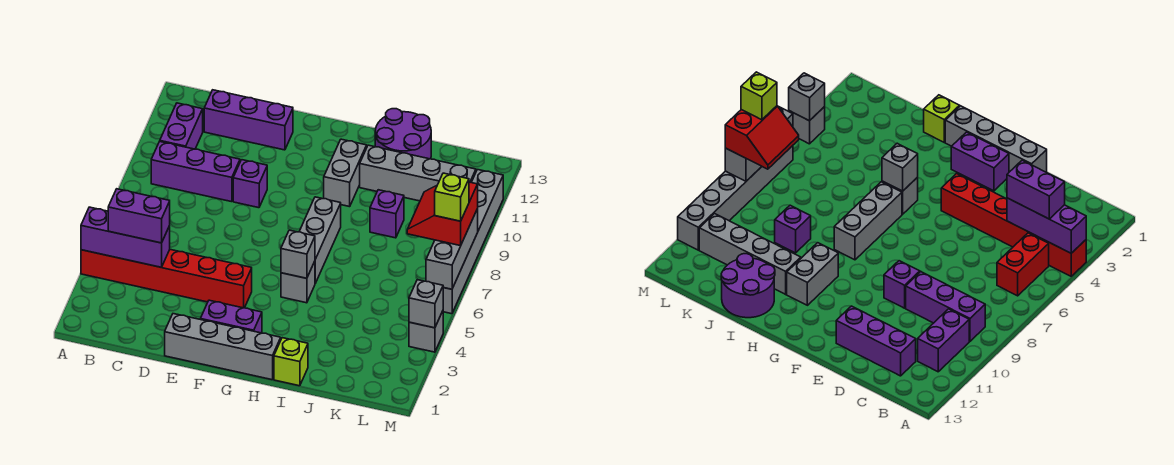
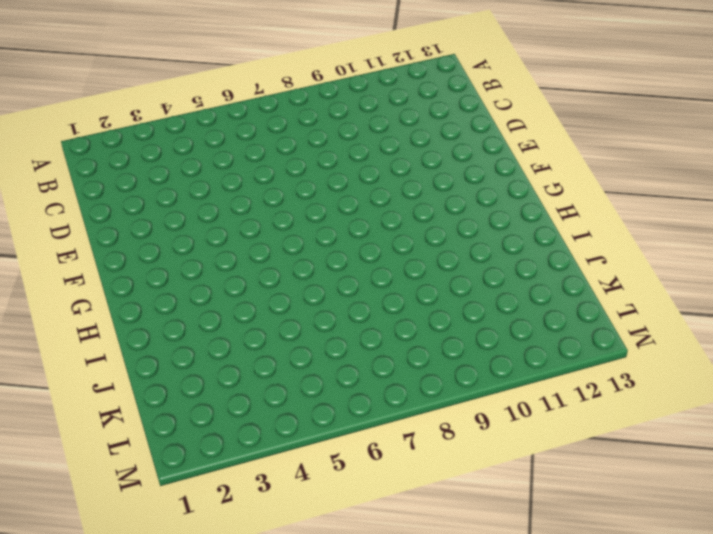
none -> red 1x6 brick [81,250,252,308]
none -> red 1x2 brick [997,233,1049,296]
none -> purple 1x3 brick [151,141,240,202]

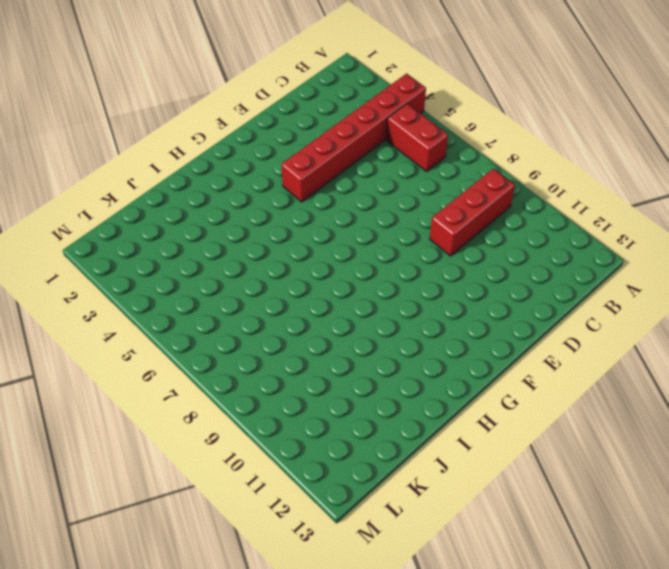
red 1x3 brick [430,169,515,256] -> purple 1x3 brick [151,141,240,202]
none -> purple 1x2 brick [160,103,203,149]
none -> purple 1x3 brick [204,90,293,150]
none -> grey 1x4 brick [165,314,281,380]

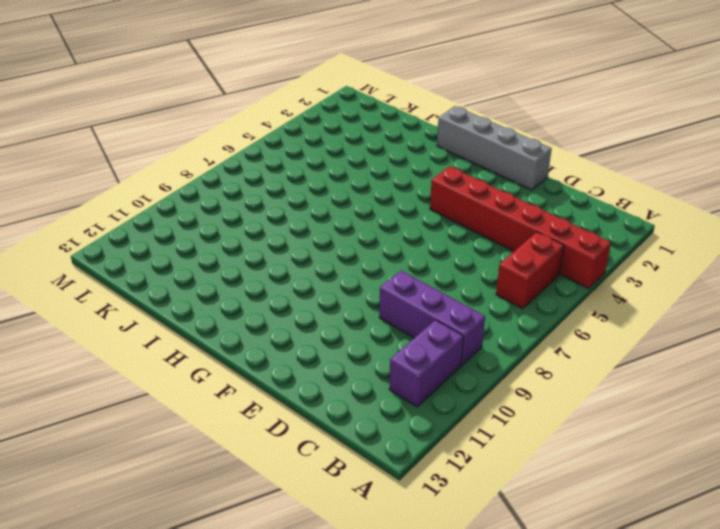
none -> purple 1x3 brick [204,90,293,150]
none -> purple 1x1 brick [233,160,267,208]
none -> purple 1x2 brick [200,300,262,333]

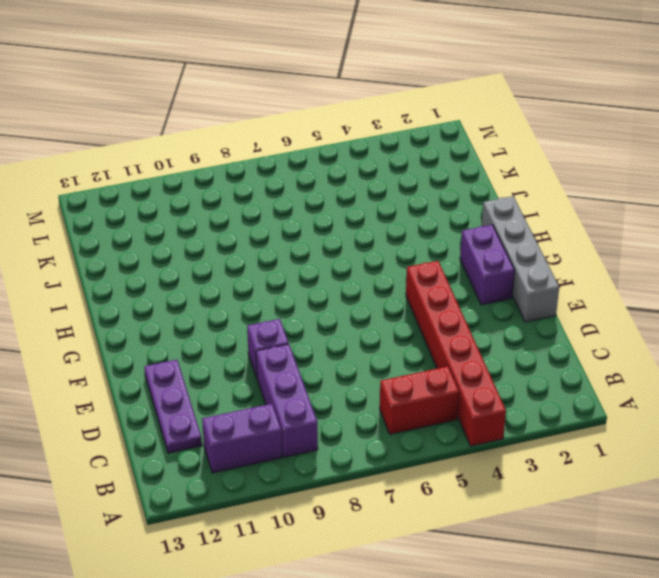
purple 1x3 plate [144,360,202,453] -> purple 1x3 brick [204,90,293,150]
none -> grey 1x1 brick [281,261,315,303]
none -> grey 1x3 brick [299,197,341,283]
none -> grey 1x2 brick [324,139,367,207]

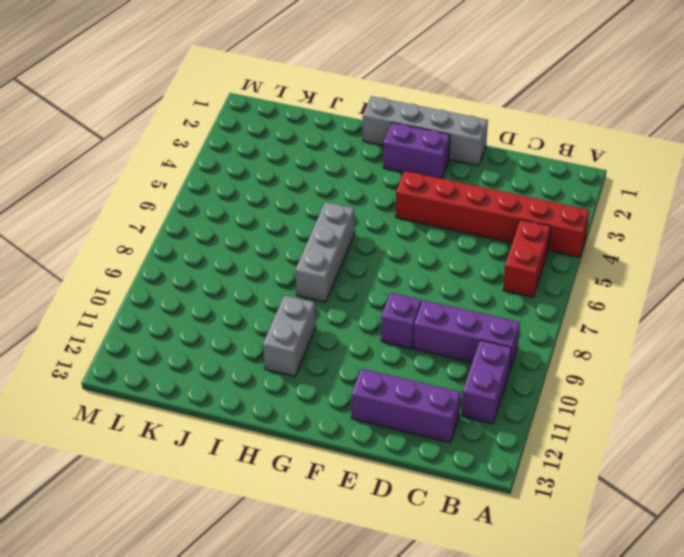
none -> grey 1x1 brick [281,261,315,303]
none -> lime 1x1 brick [274,338,308,386]
none -> grey 1x4 brick [360,145,476,201]

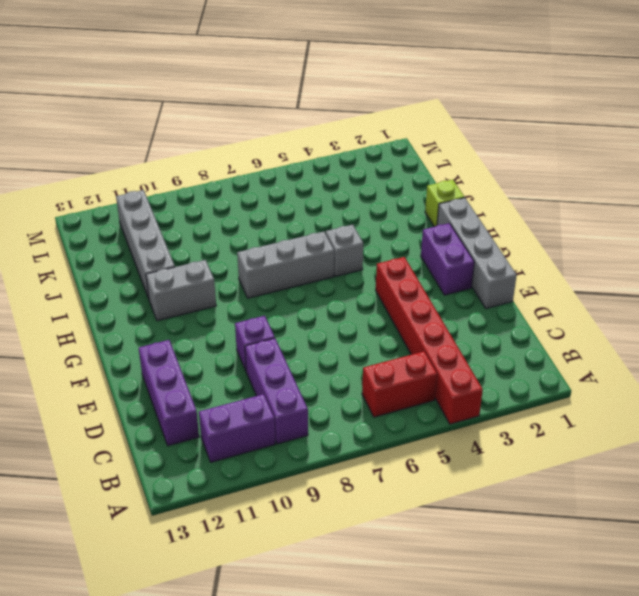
none -> purple 2x2 round brick [375,109,431,159]
none -> purple 1x1 brick [370,190,404,238]
none -> grey 1x1 brick [409,311,443,352]

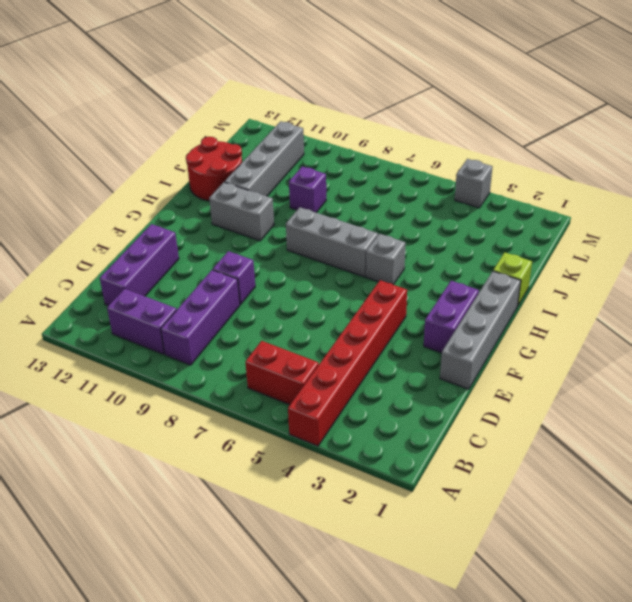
red 2x2 round brick [186,137,242,201] -> purple 2x2 round brick [375,109,431,159]
none -> grey 1x6 brick [443,170,503,314]
none -> purple 1x3 brick [81,207,170,267]
none -> grey 1x1 brick [281,230,315,278]

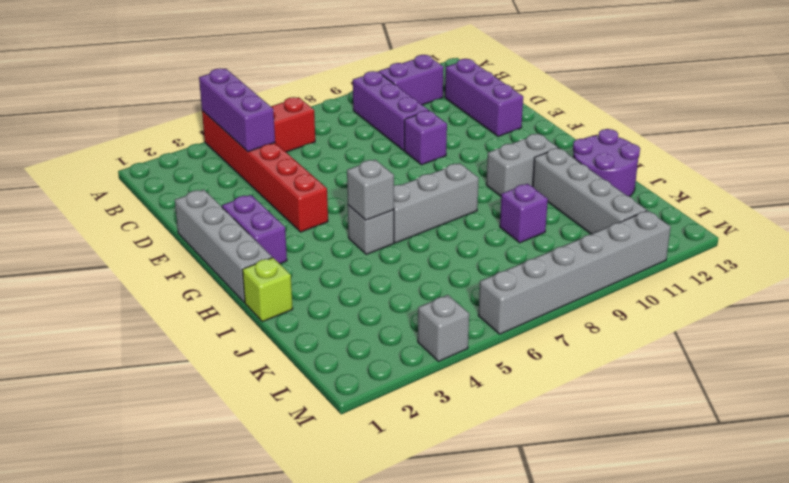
none -> grey 1x1 brick [409,280,443,328]
none -> grey 1x3 brick [426,209,478,289]
none -> purple 1x2 brick [108,189,170,243]

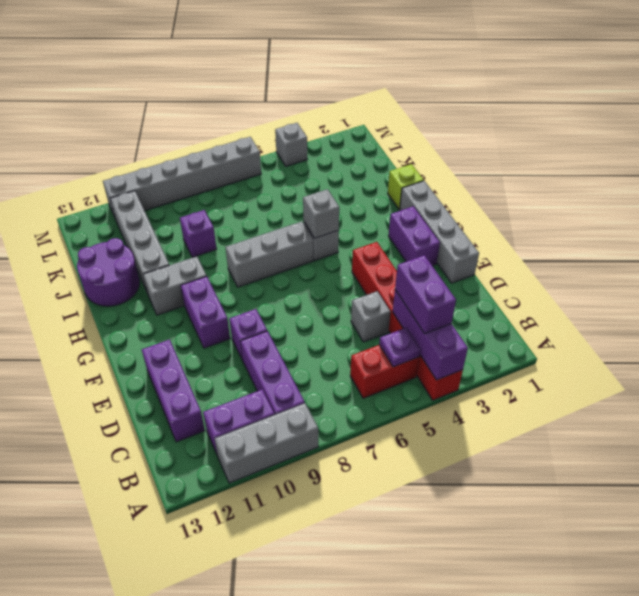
grey 1x3 brick [215,403,318,483] -> grey 1x3 brick moved to [426,209,478,289]
purple 1x1 plate [379,328,421,367] -> none
grey 1x1 brick [351,291,390,342] -> grey 1x1 brick moved to [409,280,443,328]
purple 1x2 brick [181,276,230,348] -> none
none -> red 2x2 slope [407,182,478,246]
none -> lime 1x1 brick [435,173,469,221]

